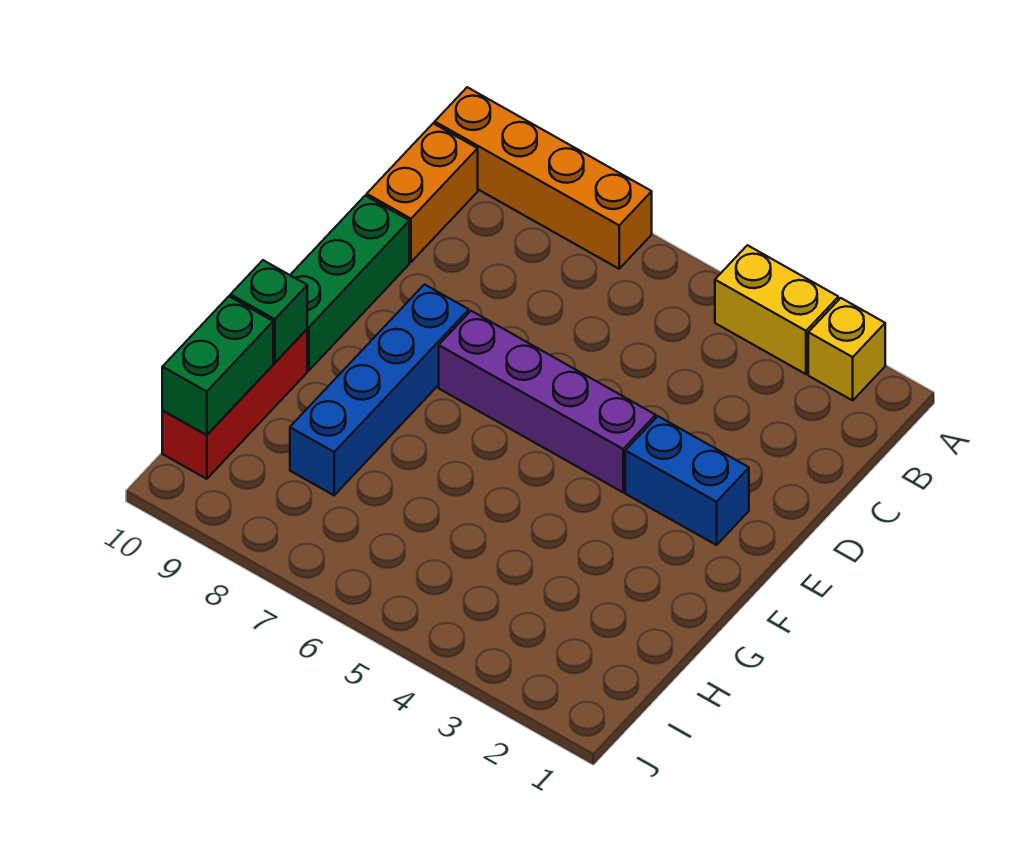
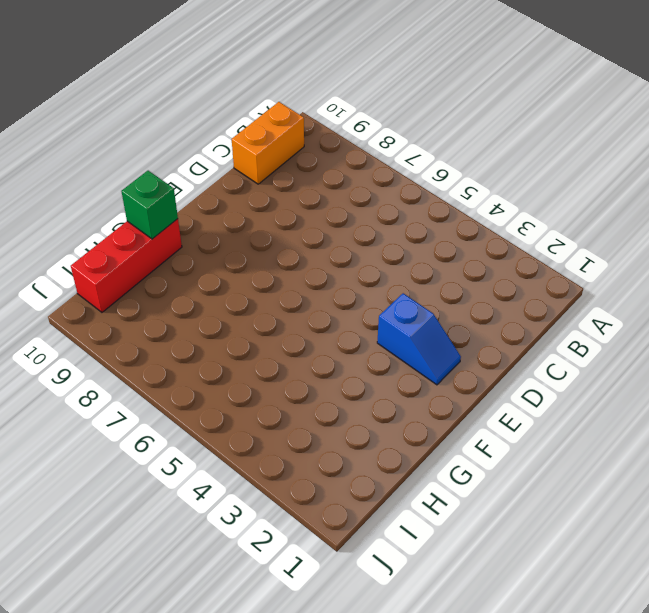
blue 1x2 slope [377,293,461,385] -> blue 1x2 brick [625,416,749,545]
none -> yellow 1x1 brick [808,298,885,400]
none -> yellow 1x2 brick [715,245,838,374]

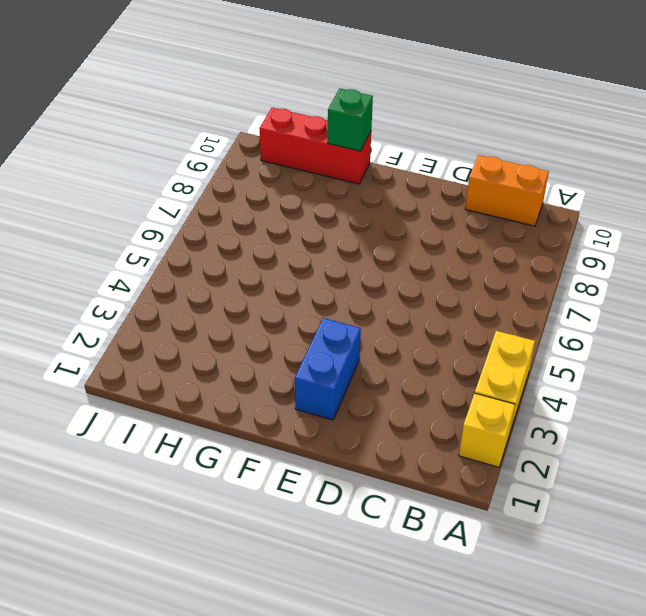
none -> orange 1x4 brick [435,87,652,269]
none -> green 1x3 brick [290,196,409,370]

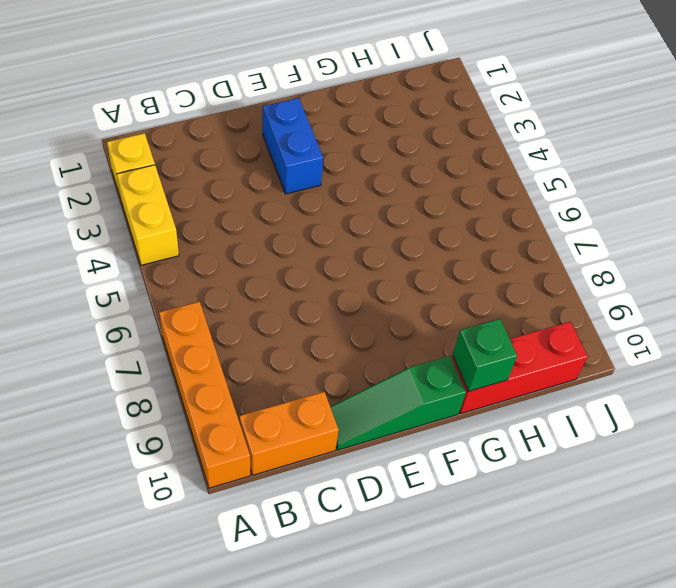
green 1x3 slope [330,356,466,450] -> green 1x3 brick [290,196,409,370]
none -> purple 1x4 brick [439,311,656,492]
none -> blue 1x4 brick [290,285,469,495]

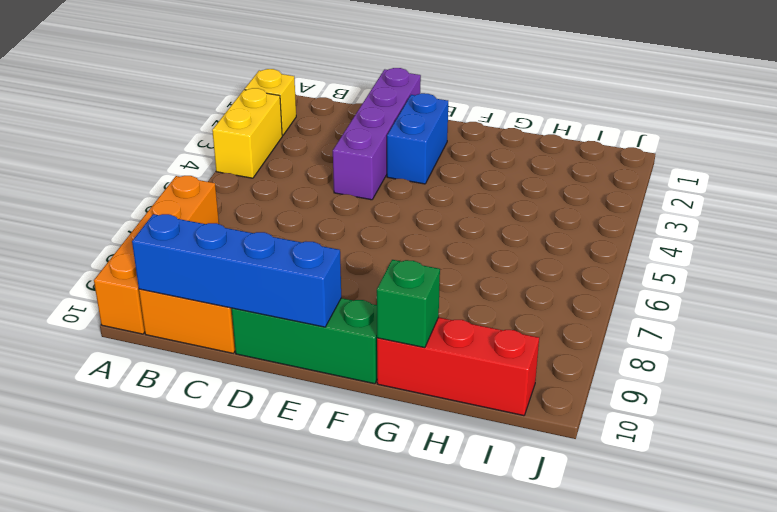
blue 1x4 brick [132,214,341,327] -> blue 1x4 brick moved to [290,285,469,495]
purple 1x4 brick [333,68,421,200] -> purple 1x4 brick moved to [439,311,656,492]
none -> green 1x2 brick [162,296,273,435]

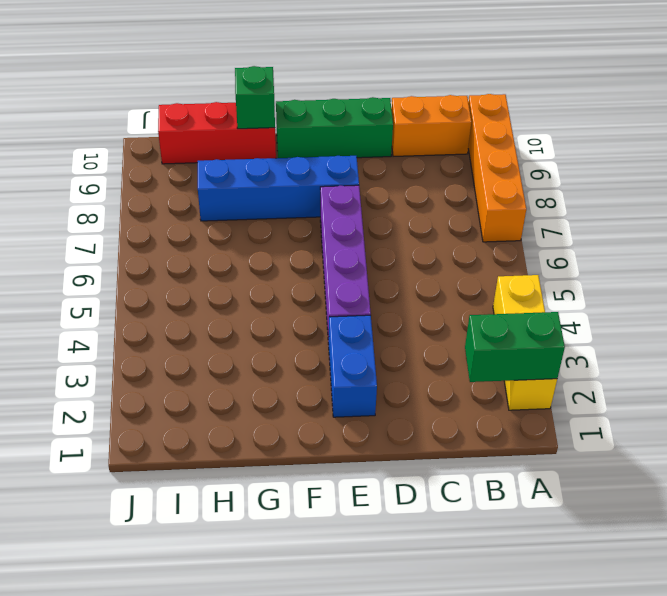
green 1x2 brick [465,312,565,382] -> green 1x2 brick moved to [162,296,273,435]

